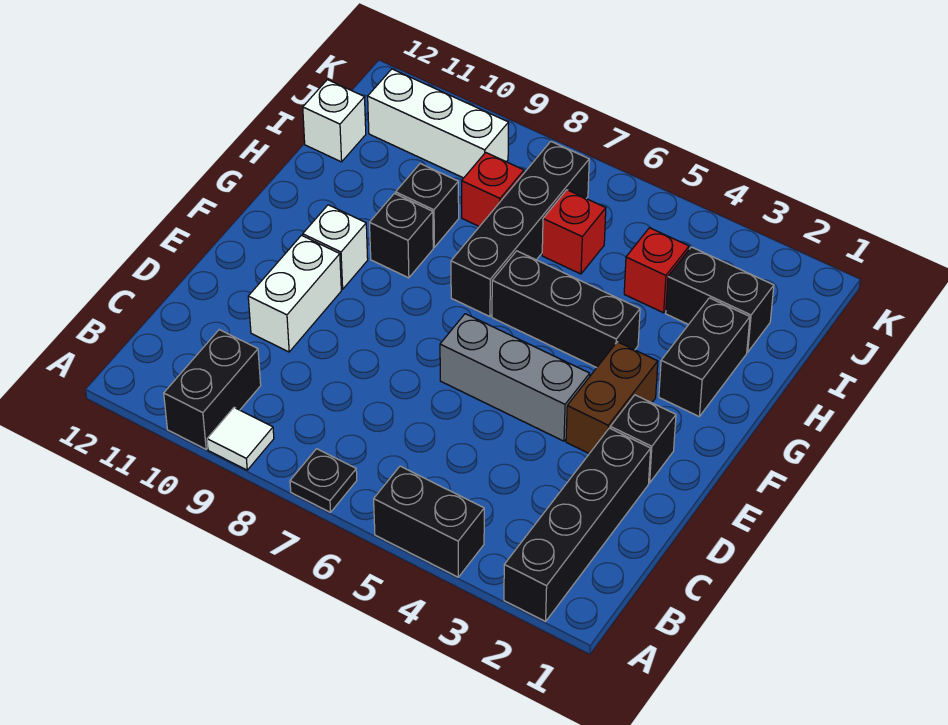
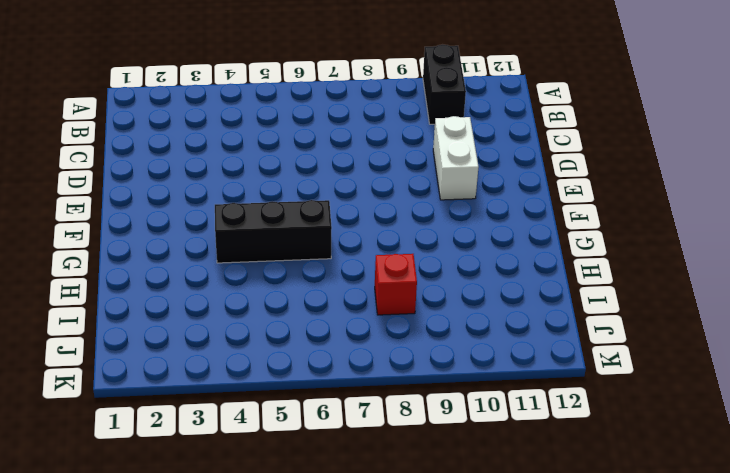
none -> black 1x4 brick [504,428,651,622]
none -> black 1x2 brick [374,466,484,577]
none -> black 1x1 plate [290,449,357,512]

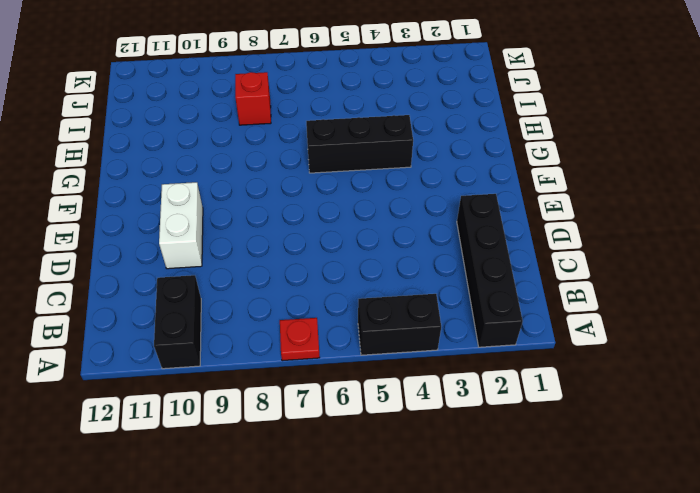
red 1x1 plate [280,318,320,361] -> black 1x1 plate [290,449,357,512]
none -> white 1x1 tile [207,407,274,470]
none -> black 1x1 brick [610,395,676,483]
none -> brown 1x2 brick [566,342,658,454]

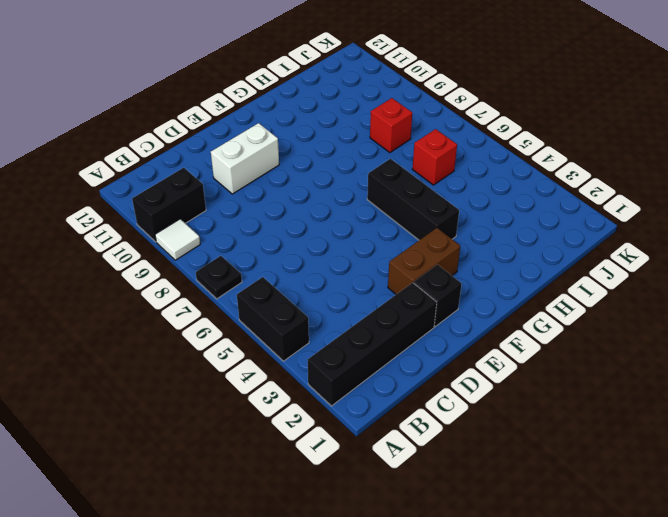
none -> grey 1x3 brick [440,314,590,441]
none -> white 1x1 brick [303,205,368,289]
none -> black 1x2 brick [659,298,750,416]

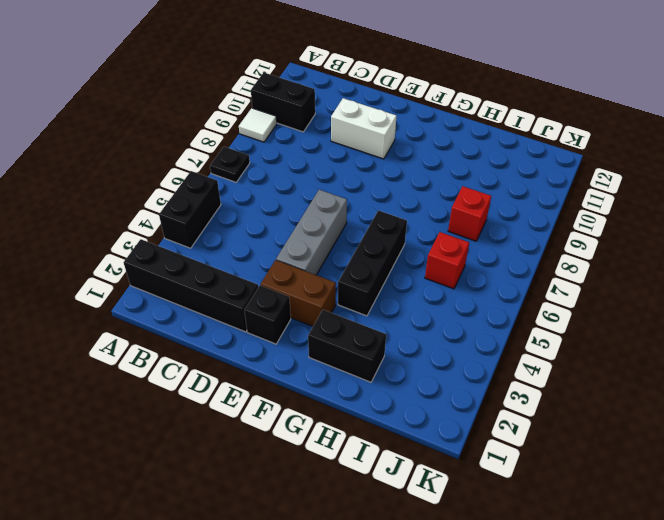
none -> white 1x1 brick [303,205,368,289]
none -> black 1x4 brick [451,142,589,317]
none -> black 1x1 brick [370,194,433,278]

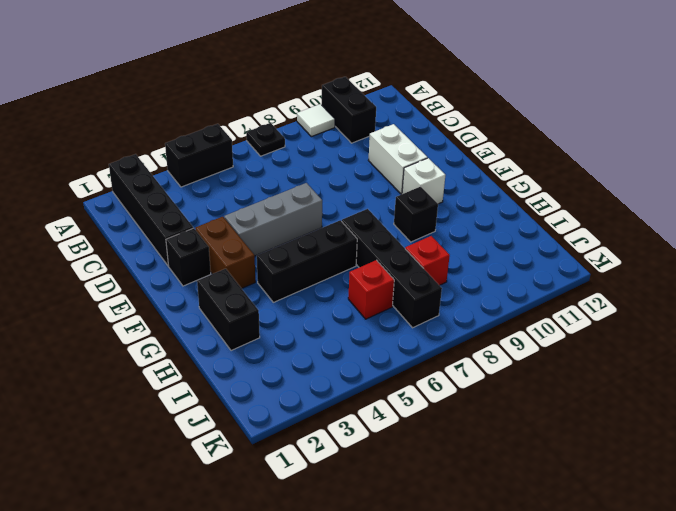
none -> black 1x1 brick [396,164,459,247]
none -> black 1x2 brick [666,247,774,352]
none -> red 1x1 brick [624,228,689,313]

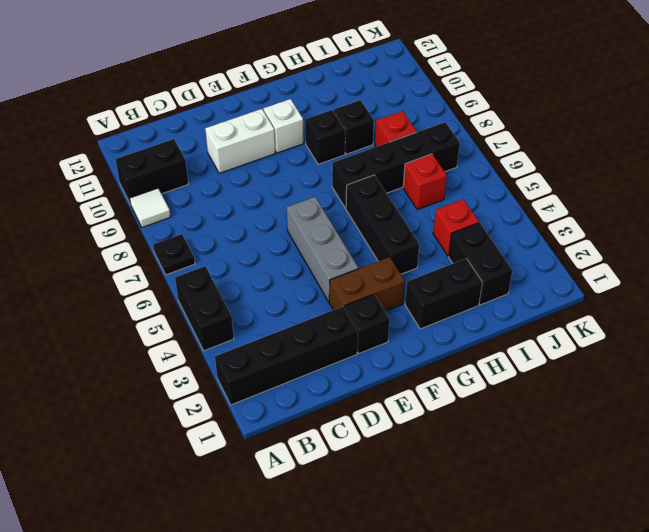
none -> white 1x1 brick [303,80,366,162]
none -> white 1x3 brick [368,69,509,178]

